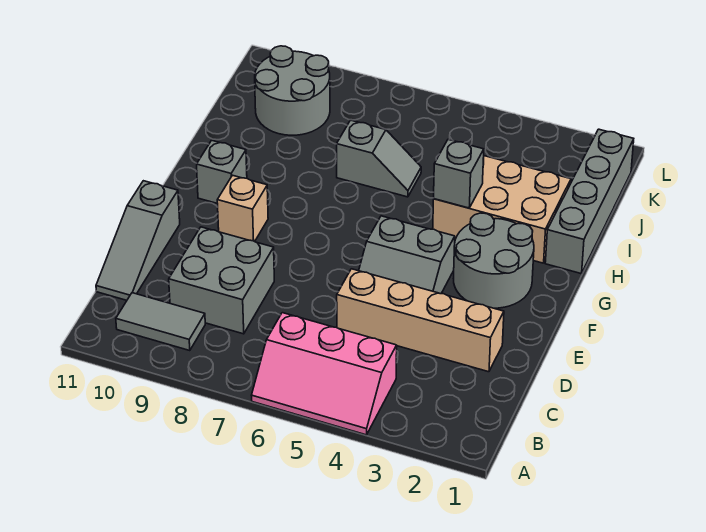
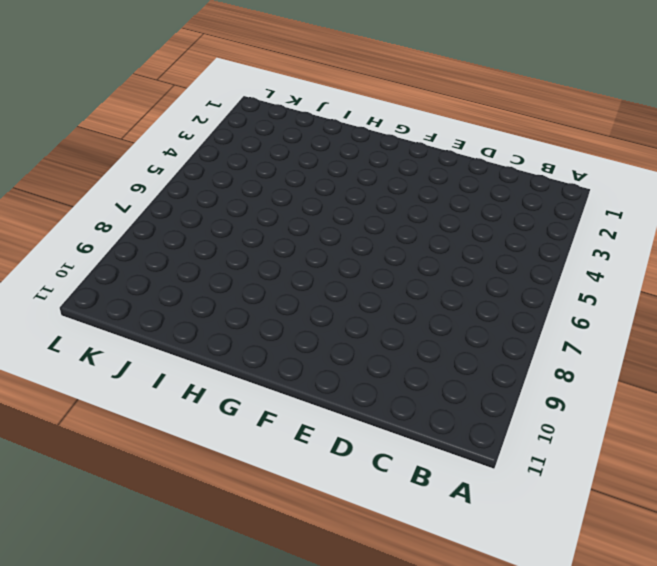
none -> pink 2x3 slope [252,313,397,435]
none -> grey 1x2 tile [116,293,205,351]
none -> grey 2x2 brick [169,227,274,334]

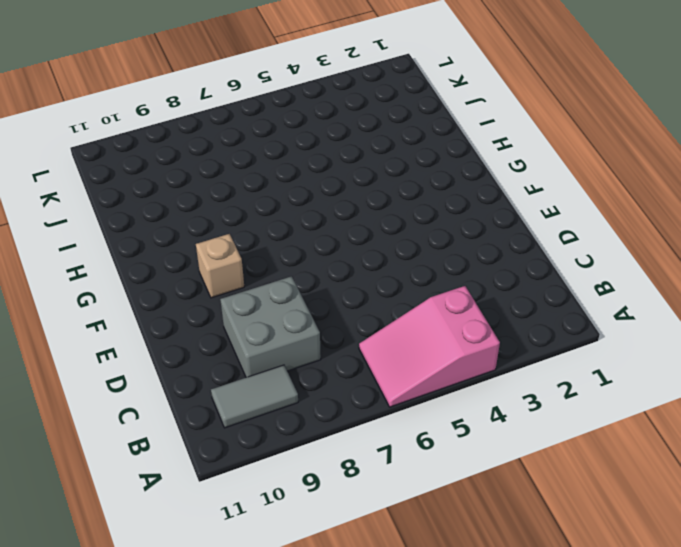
pink 2x3 slope [359,286,500,407] -> pink 2x3 slope turned to [252,313,397,435]
none -> grey 1x3 slope [96,181,180,300]
none -> tan 1x4 brick [337,269,504,372]
none -> grey 2x2 slope [359,216,455,294]

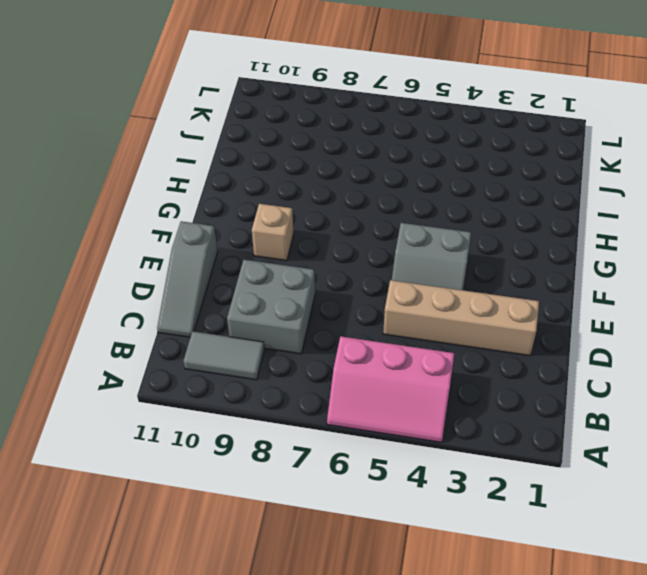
none -> grey 2x2 round brick [454,213,534,308]
none -> grey 1x1 brick [197,140,247,203]
none -> grey 1x4 brick [545,129,634,274]

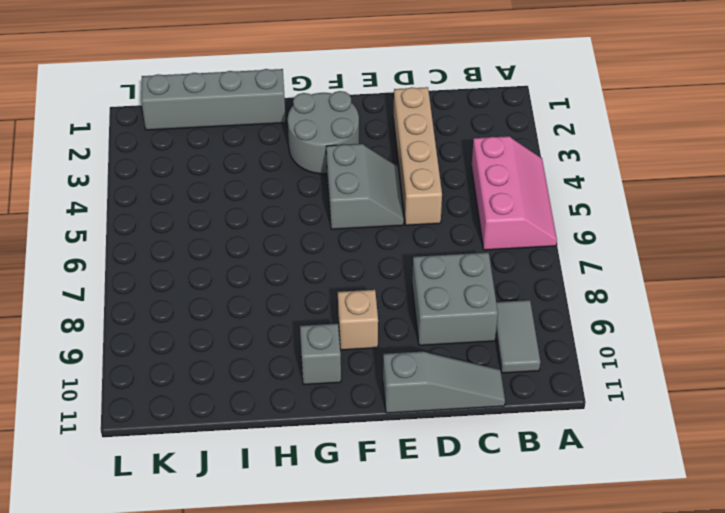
none -> tan 2x3 brick [433,156,571,263]
none -> grey 1x2 slope [337,120,421,197]
none -> grey 2x2 round brick [255,46,330,135]

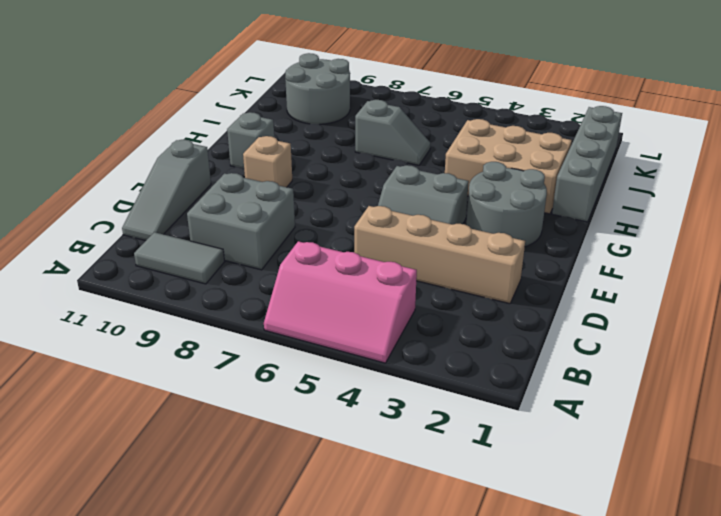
none -> grey 1x1 brick [434,140,484,208]

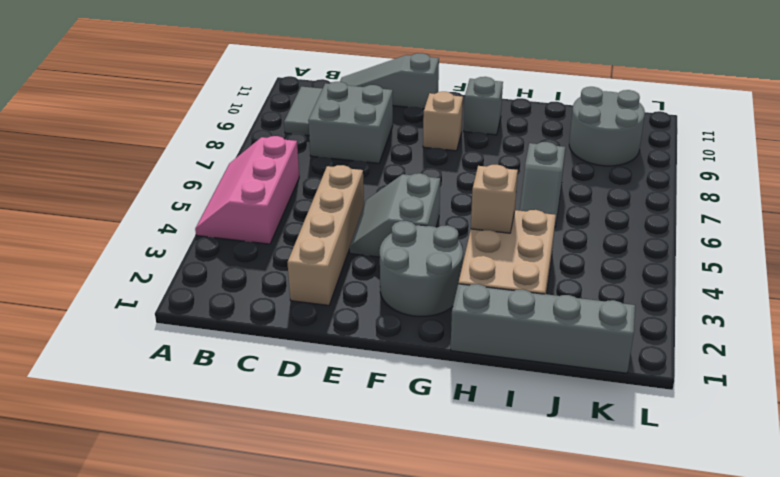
tan 1x1 brick [471,165,518,233] -> grey 1x1 brick [434,140,484,208]

